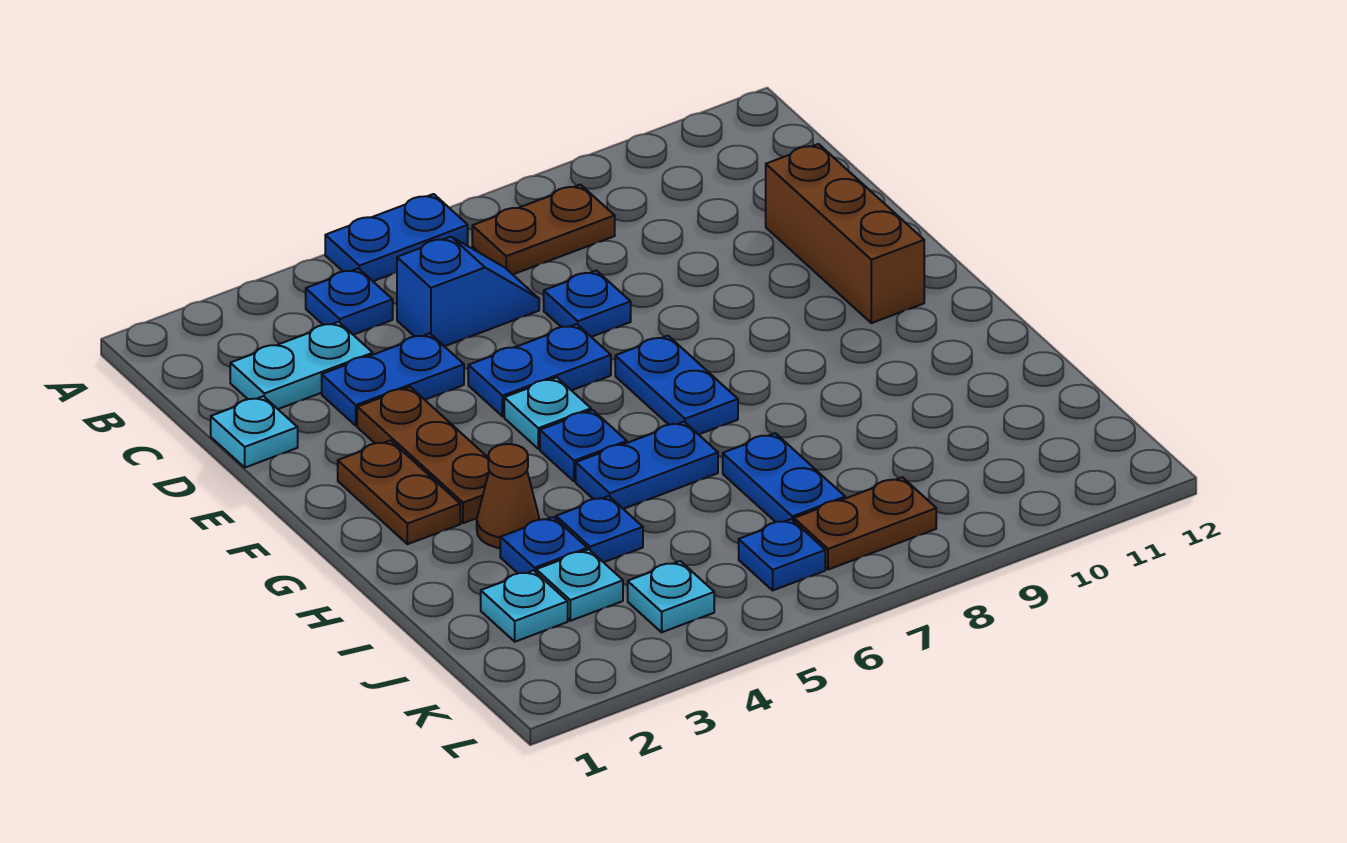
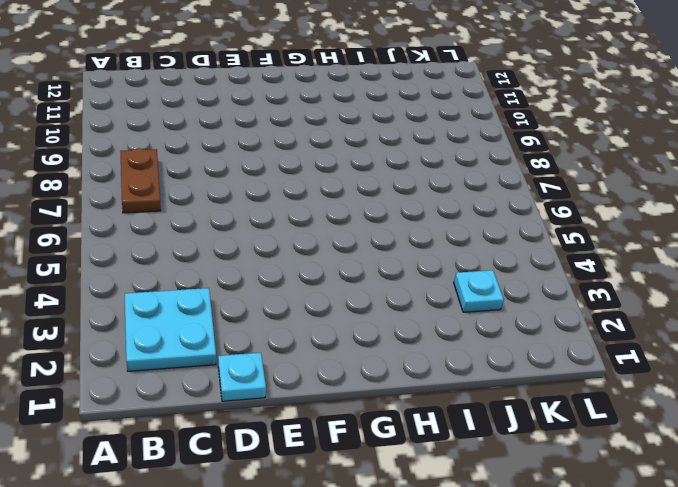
cyan 2x2 plate [125,288,216,371] -> cyan 1x2 plate [230,322,373,409]
none -> blue 1x2 plate [325,194,468,281]
none -> blue 1x1 plate [306,268,393,335]
none -> blue 1x2 slope [397,237,539,346]

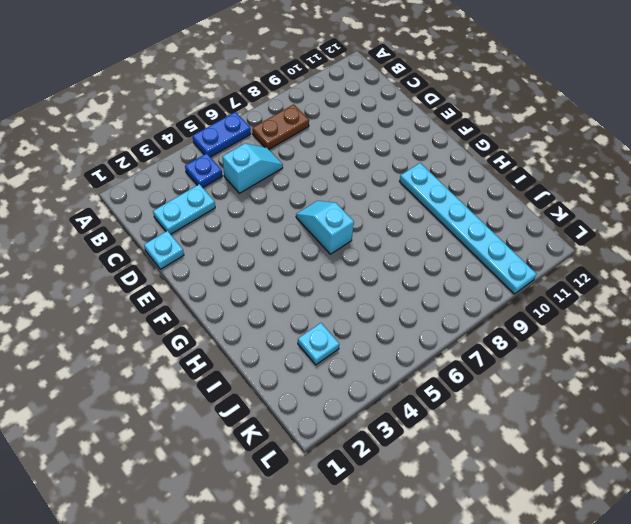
cyan 1x2 slope [222,143,283,193] -> blue 1x2 slope [397,237,539,346]
cyan 1x2 slope [296,201,354,254] -> none
cyan 1x6 plate [400,163,536,294] -> none
none -> blue 1x2 plate [322,333,464,426]
none -> blue 1x1 plate [544,271,631,337]
none -> brown 1x3 brick [766,144,924,323]

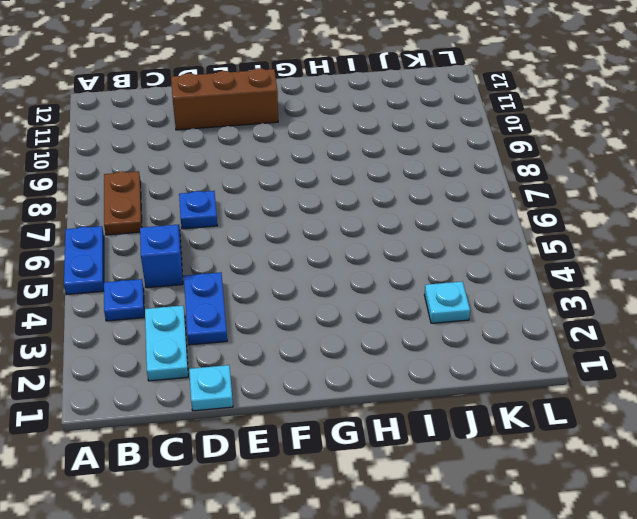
none -> brown 1x3 plate [357,387,489,523]
none -> blue 1x2 plate [468,324,611,416]
none -> brown 1x2 plate [338,440,460,544]

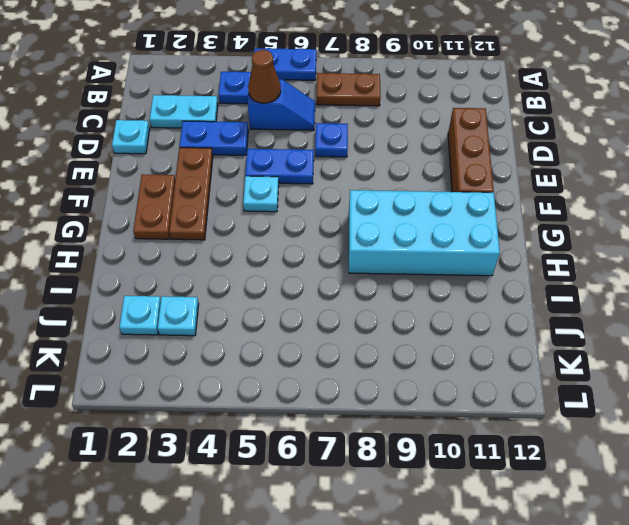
brown 1x1 cone [248,50,281,103] -> brown 1x1 cone moved to [477,444,539,548]
cyan 2x4 brick [349,190,500,276] -> none
none -> blue 1x2 plate [615,336,738,435]
none -> blue 1x1 plate [540,410,627,481]
none -> blue 1x2 plate [576,422,718,509]

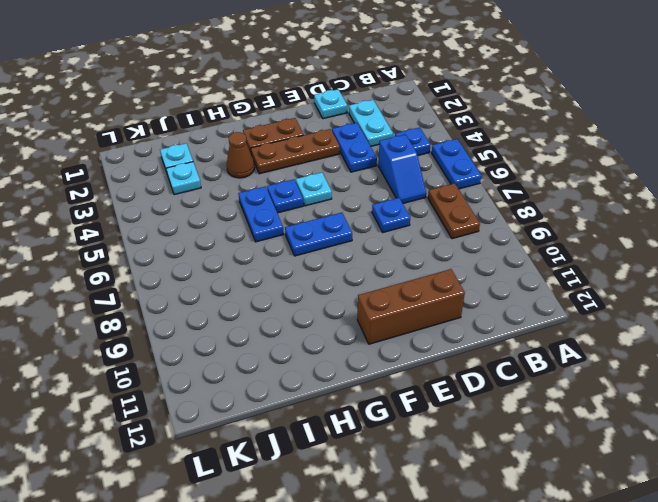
none -> blue 1x2 plate [468,324,611,416]
none -> blue 1x1 plate [500,517,587,573]
none -> blue 1x1 plate [556,496,643,562]

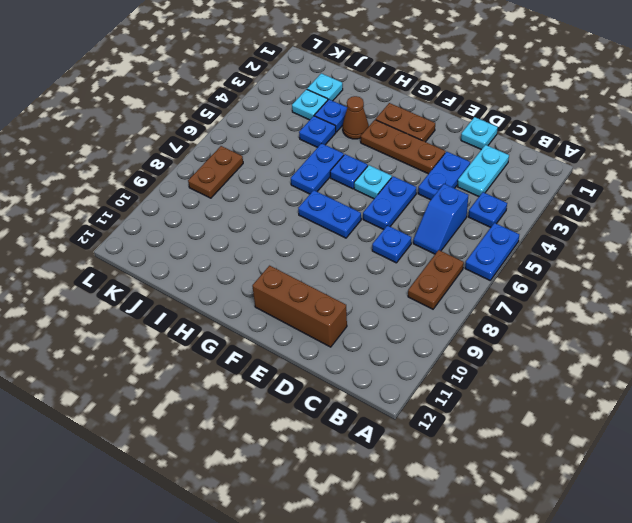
none -> blue 1x2 plate [723,433,845,522]
none -> cyan 1x1 plate [628,561,714,632]
none -> blue 1x1 plate [739,519,825,590]

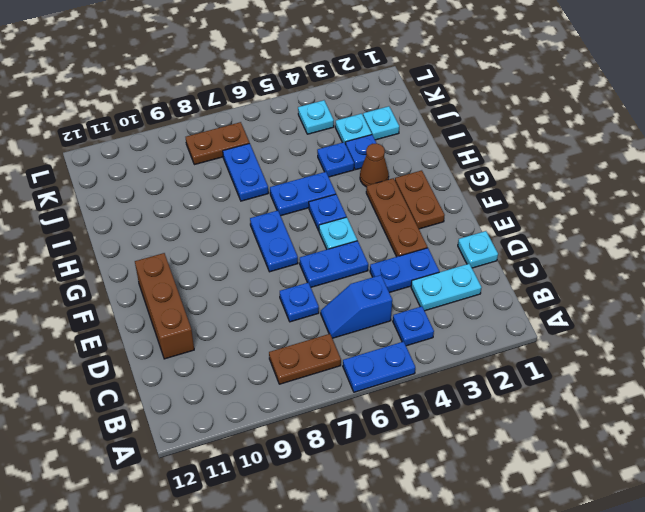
none -> blue 1x1 plate [739,519,825,590]

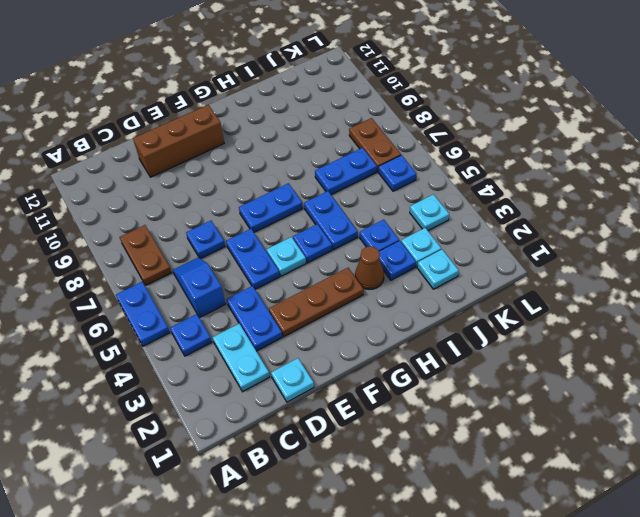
none -> brown 1x2 plate [338,440,460,544]

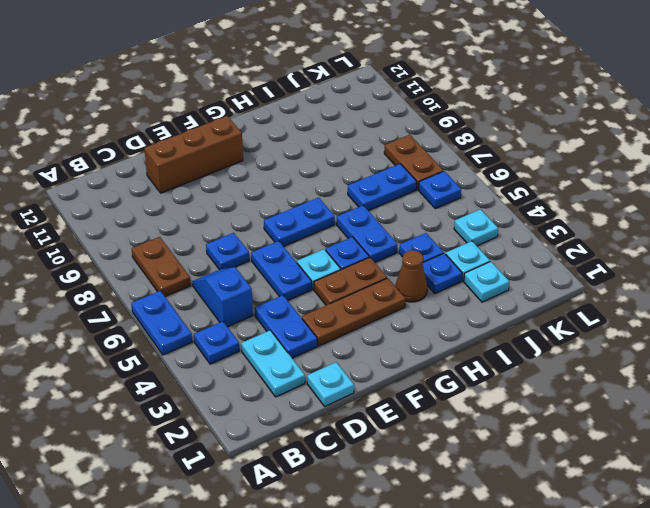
brown 1x2 plate [314,257,387,305] -> brown 1x2 plate moved to [338,440,460,544]

